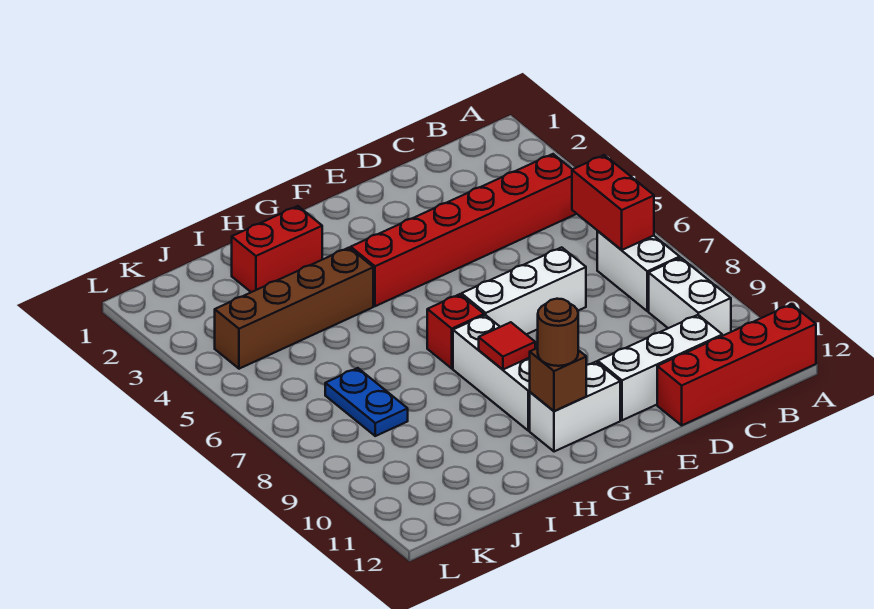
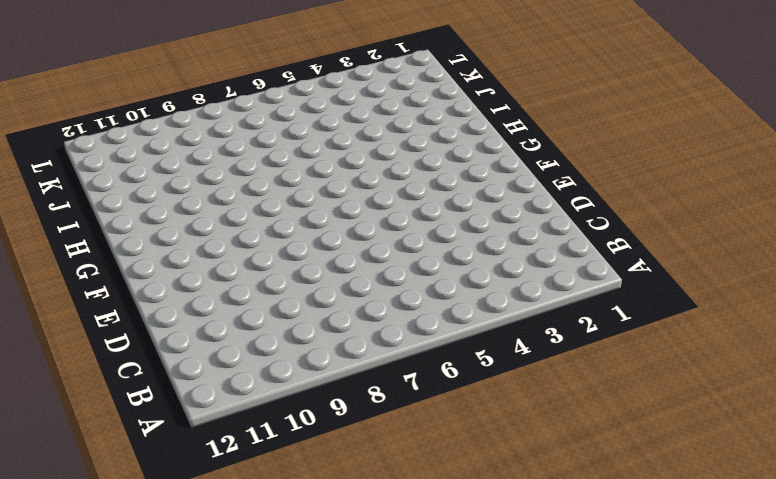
none -> red 1x4 brick [657,304,816,425]
none -> red 1x6 brick [351,154,577,306]
none -> white 1x2 brick [597,231,680,311]

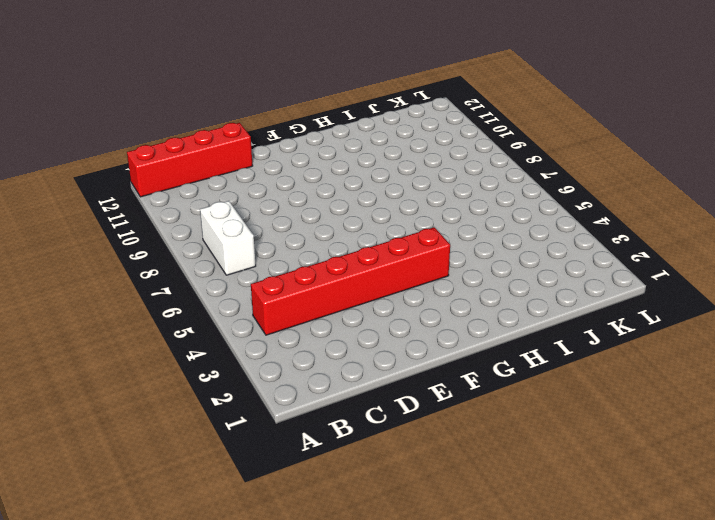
none -> white 1x2 brick [649,258,731,336]
none -> white 1x3 brick [598,315,722,420]
none -> white 1x3 brick [461,247,586,334]

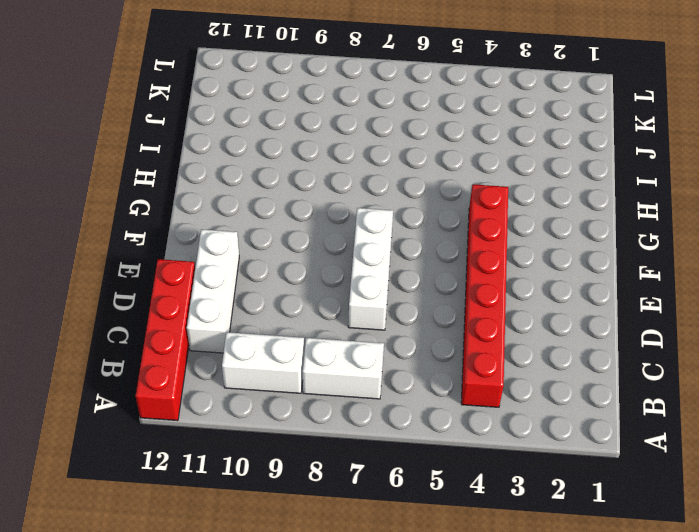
none -> white 1x2 brick [530,362,620,452]
none -> red 1x1 brick [427,294,484,368]
none -> white 1x3 brick [453,315,530,431]

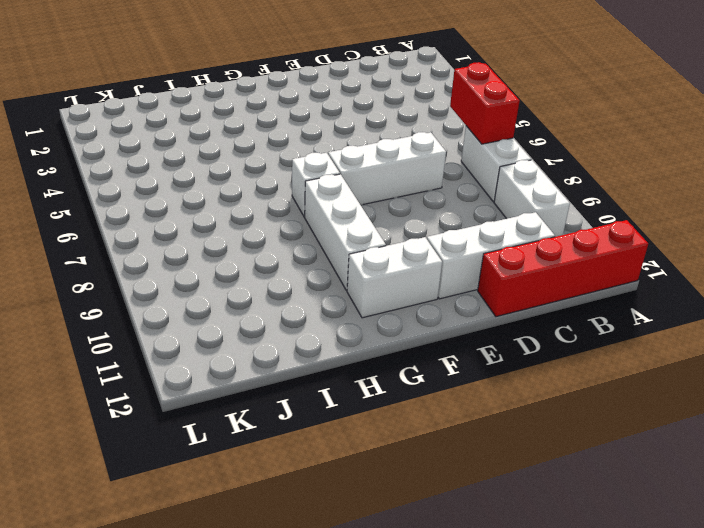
white 1x1 brick [292,153,340,217] -> red 1x1 brick [427,294,484,368]
none -> red 1x6 brick [351,154,577,306]
none -> red 1x2 brick [232,206,322,292]
none -> brown 1x4 brick [215,248,373,369]

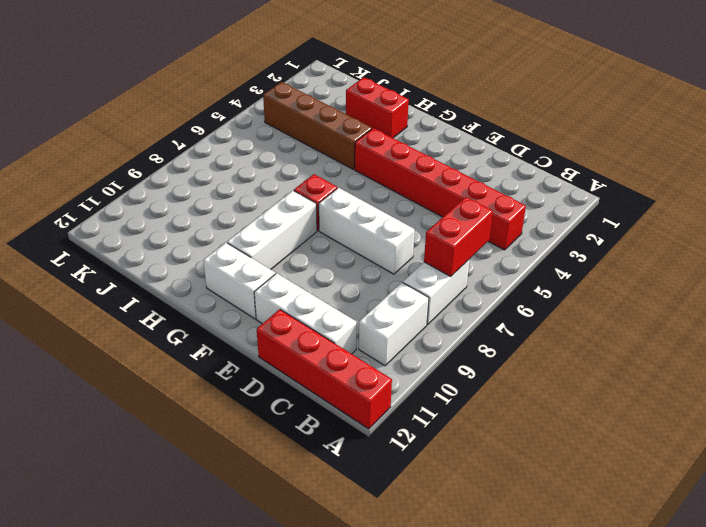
none -> blue 1x2 plate [325,368,408,436]
none -> red 1x1 tile [479,322,535,370]
none -> brown 1x1 brick [530,348,586,411]

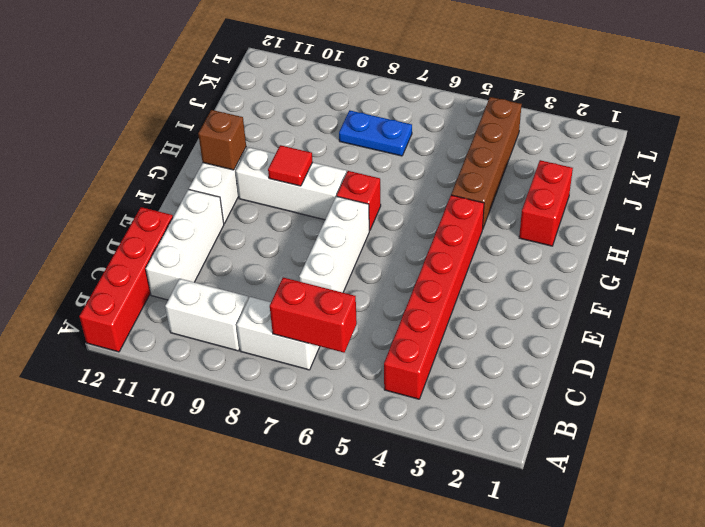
none -> brown 1x1 round brick [538,299,578,366]

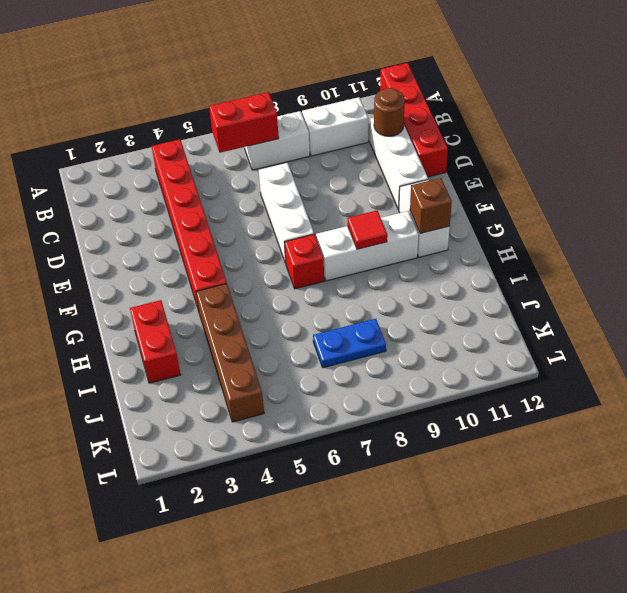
brown 1x1 round brick [374,88,405,136] -> brown 1x1 round brick moved to [538,299,578,366]

